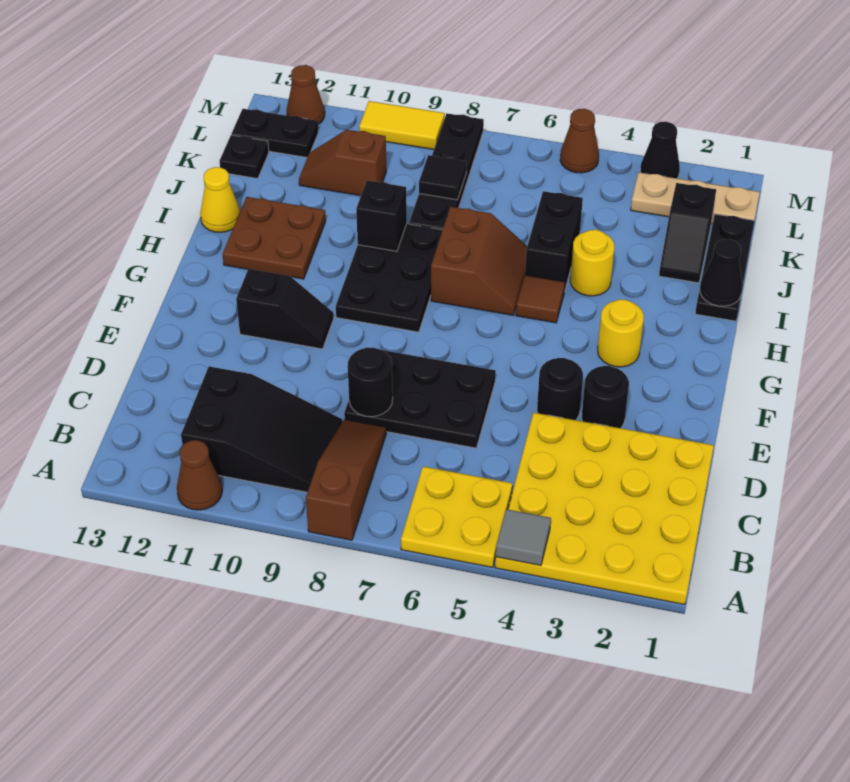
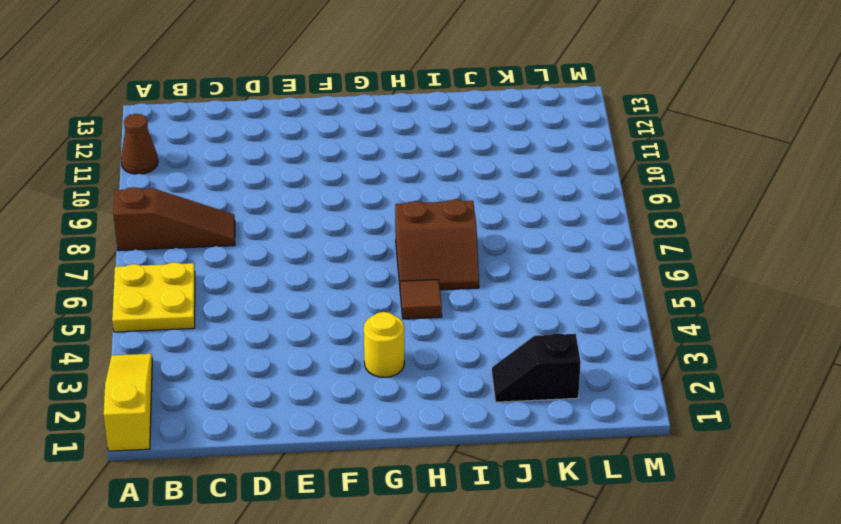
yellow 1x3 slope [104,354,152,451] -> yellow 4x4 plate [495,413,714,605]
none -> black 2x3 slope [181,366,342,492]
none -> black 2x3 plate [344,347,496,448]
none -> black 1x1 round brick [582,366,629,428]
none -> black 1x1 round brick [537,358,583,420]

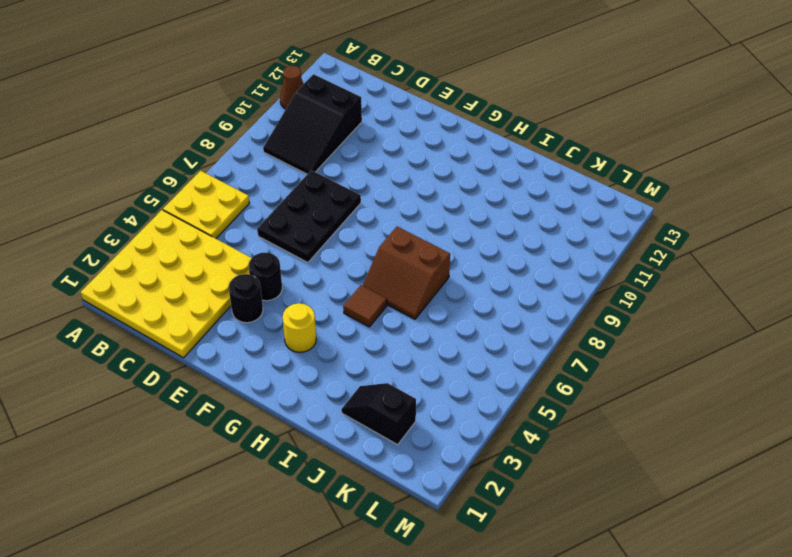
none -> brown 1x3 slope [306,419,386,540]
none -> black 1x2 slope [236,269,334,349]
none -> black 2x3 plate [336,224,442,332]
none -> brown 2x2 plate [223,197,326,279]

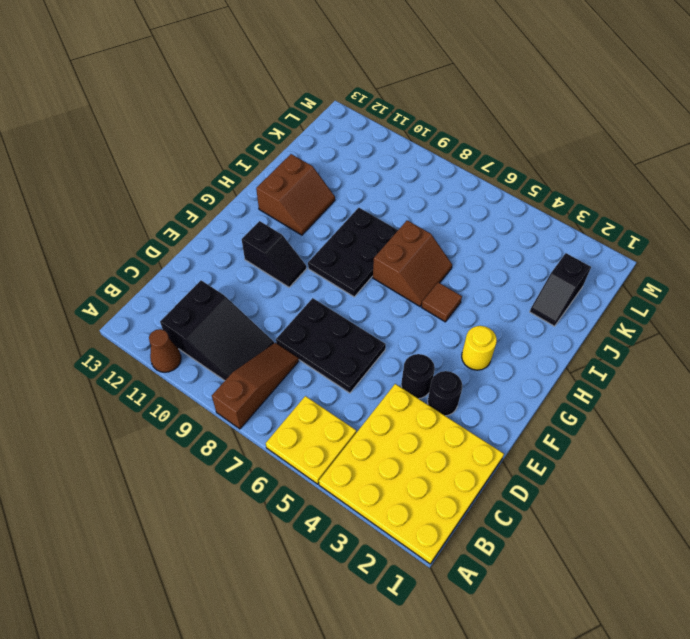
brown 2x2 slope [256,154,335,235] -> brown 2x2 plate [223,197,326,279]
none -> black 1x3 plate [695,214,755,321]
none -> yellow 1x1 round brick [570,230,615,296]
none -> black 1x2 brick [525,191,583,292]
none -> yellow 1x1 cone [200,167,240,232]

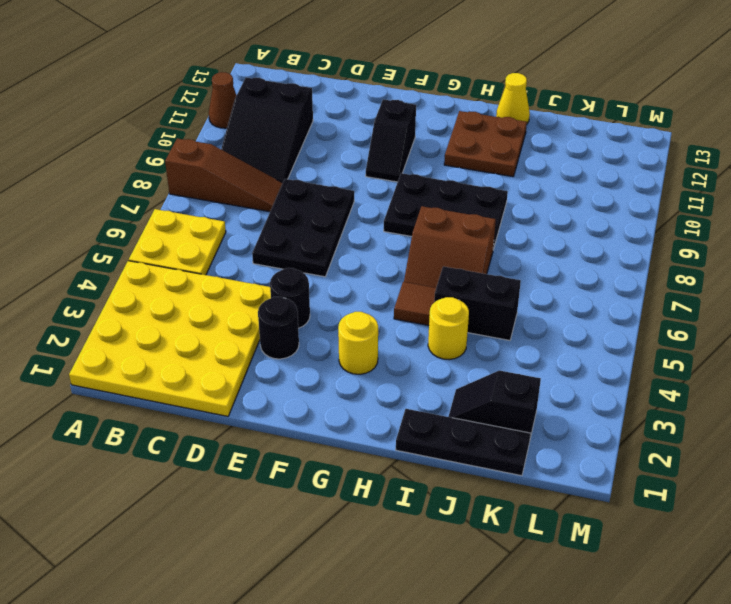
none -> black 1x4 plate [409,113,484,230]
none -> brown 1x2 slope [299,130,386,196]
none -> black 1x1 plate [219,135,269,179]
none -> tan 1x3 plate [631,172,760,224]

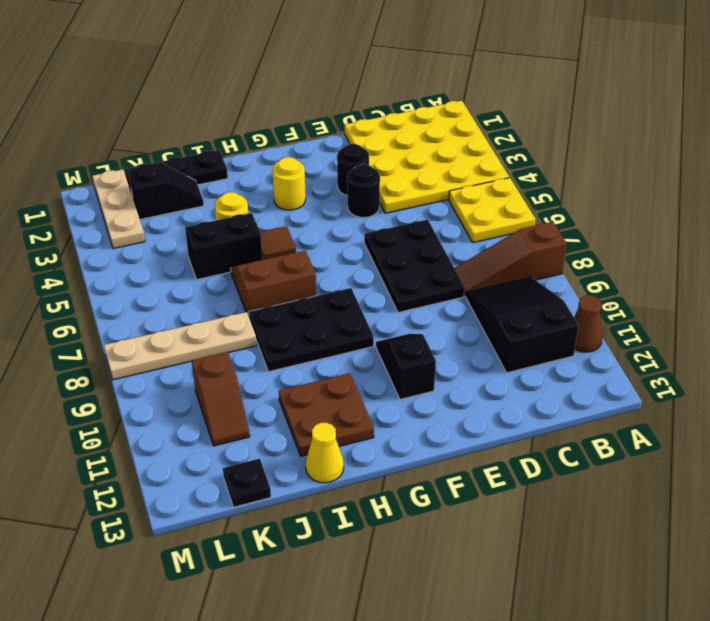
tan 1x4 plate [104,312,257,380] -> black 1x4 plate [409,113,484,230]
none -> black 1x2 plate [231,109,318,157]
none -> black 1x1 cone [640,122,680,178]
none -> brown 1x1 cone [560,109,599,173]
none -> yellow 1x2 tile [359,101,445,150]

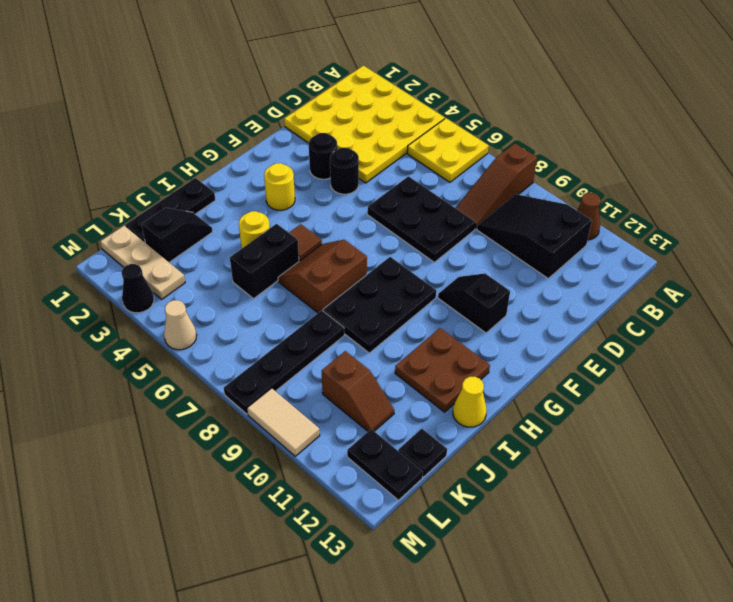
tan 1x1 cone [164,300,197,350] -> brown 1x1 cone [560,109,599,173]
tan 1x2 tile [247,388,320,456] -> yellow 1x2 tile [359,101,445,150]
none -> brown 1x1 cone [286,65,325,125]
none -> grey 1x1 tile [496,509,551,565]
none -> black 1x1 round brick [348,348,393,417]
none -> black 1x1 cone [700,239,742,306]

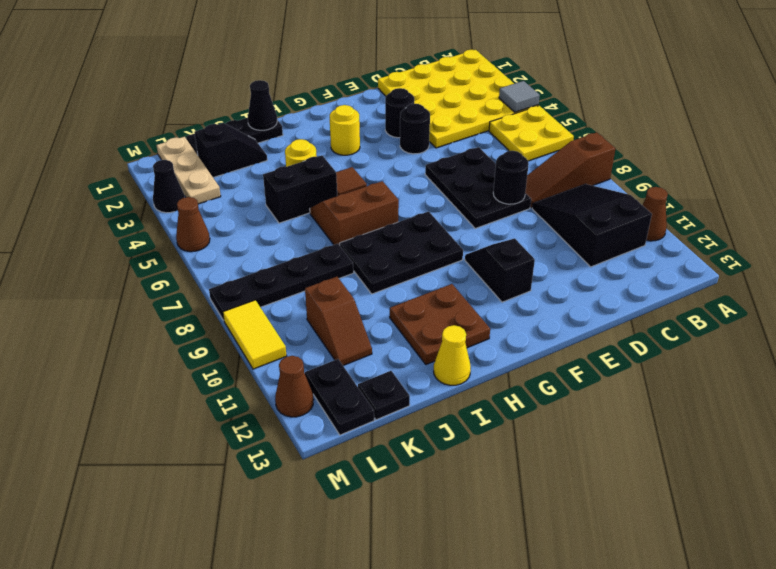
none -> black 1x1 brick [356,180,407,251]
none -> black 1x1 tile [419,155,467,200]

